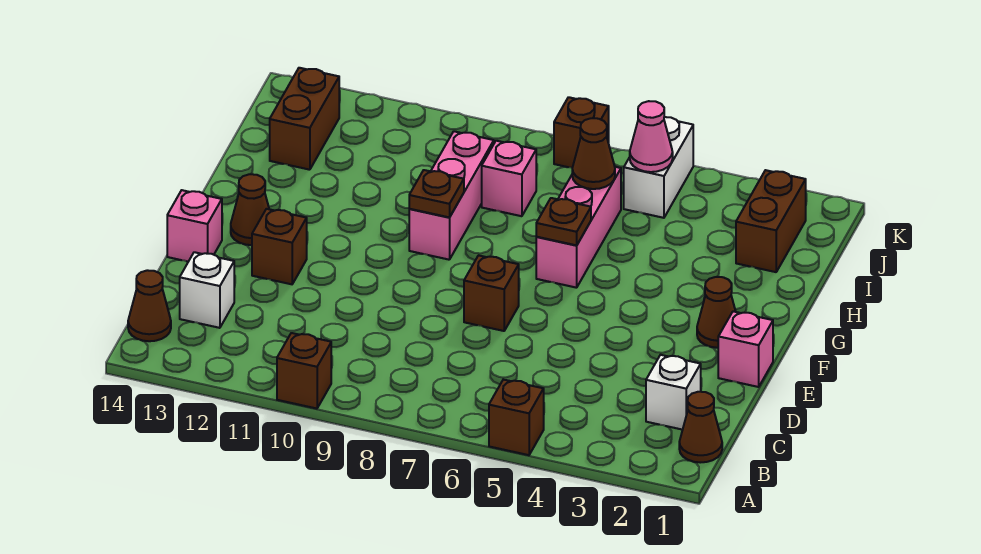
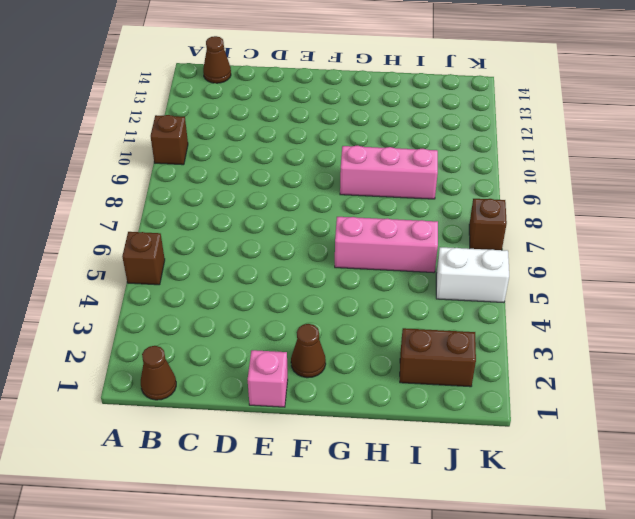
none -> white 1x1 brick [646,355,701,430]
none -> white 1x1 brick [180,252,234,328]
none -> brown 1x1 brick [464,255,519,331]

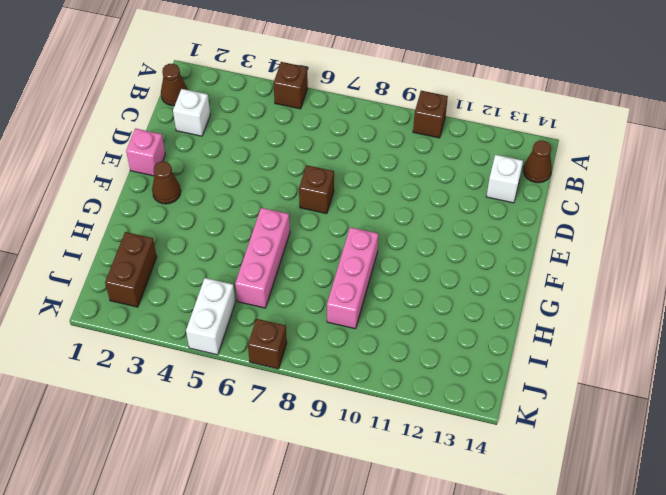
none -> brown 1x1 brick [252,209,307,284]
none -> pink 1x1 brick [167,190,222,262]
none -> brown 1x1 cone [231,174,269,245]

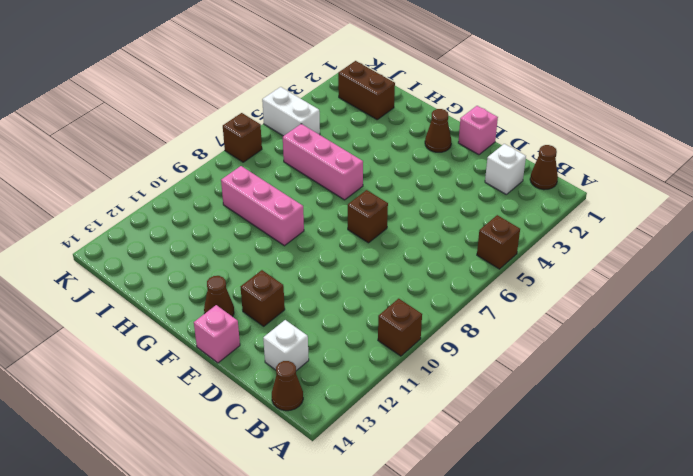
none -> pink 1x1 brick [482,141,536,216]
none -> brown 1x2 brick [270,68,339,170]
none -> brown 1x1 plate [536,198,591,245]

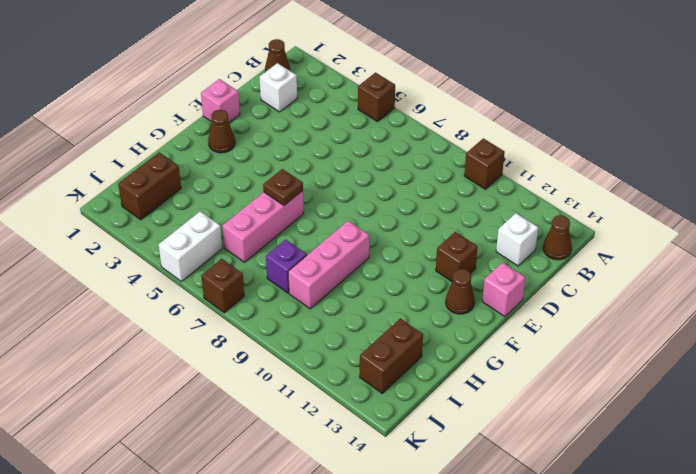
purple 1x1 brick [266,239,307,293] -> pink 1x1 brick [482,141,536,216]
none -> brown 1x1 brick [464,255,519,331]
none -> brown 1x1 plate [409,170,464,217]
none -> brown 1x1 cone [572,118,615,189]

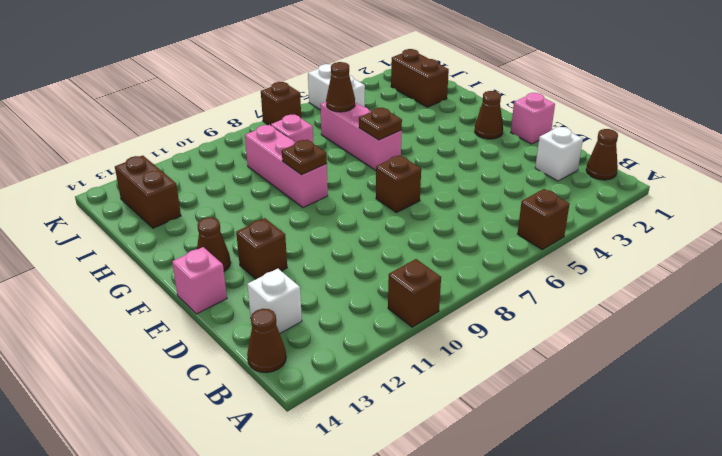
none -> pink 1x1 cone [630,101,673,172]

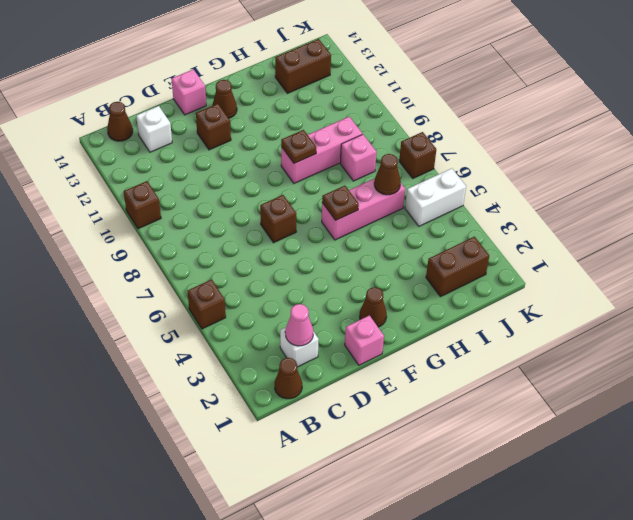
pink 1x1 cone [285,304,313,346] -> pink 1x1 cone moved to [630,101,673,172]

